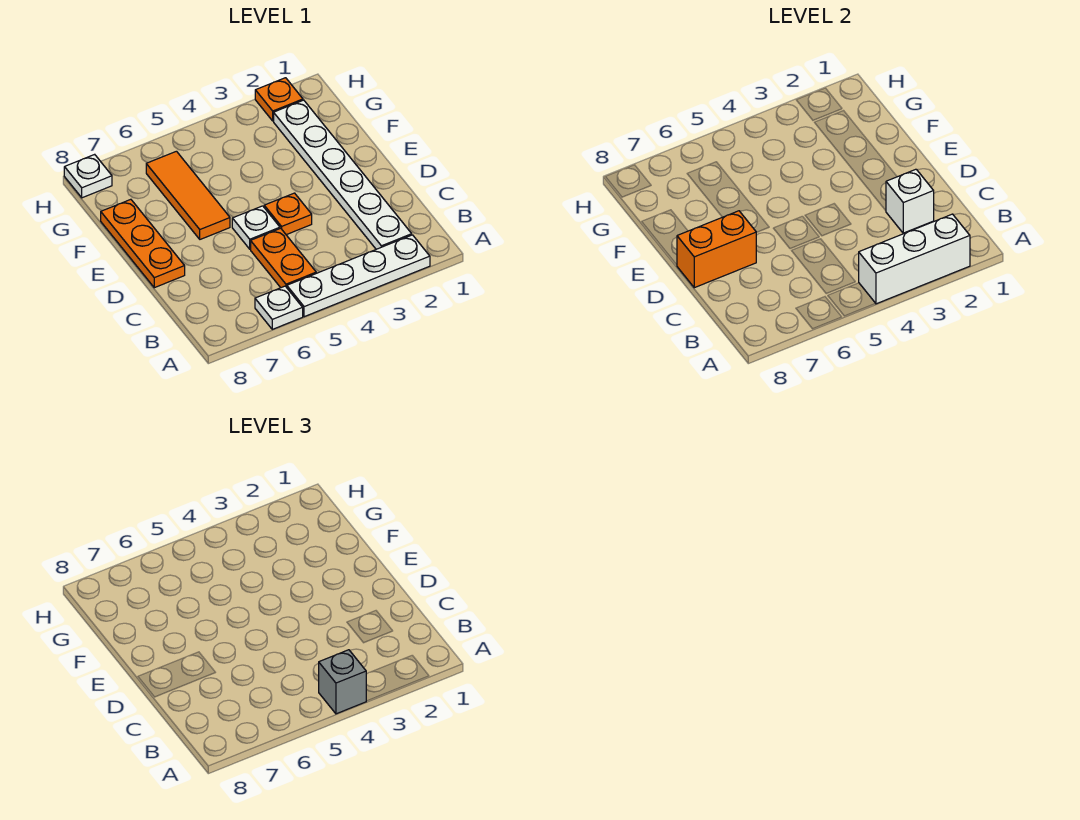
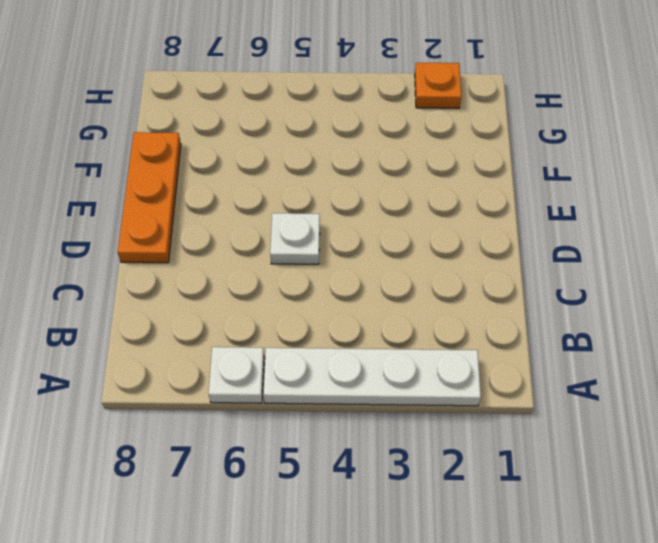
none -> white 1x6 plate [274,100,412,249]
none -> orange 1x2 plate [251,228,316,288]
none -> orange 1x1 plate [264,193,312,235]

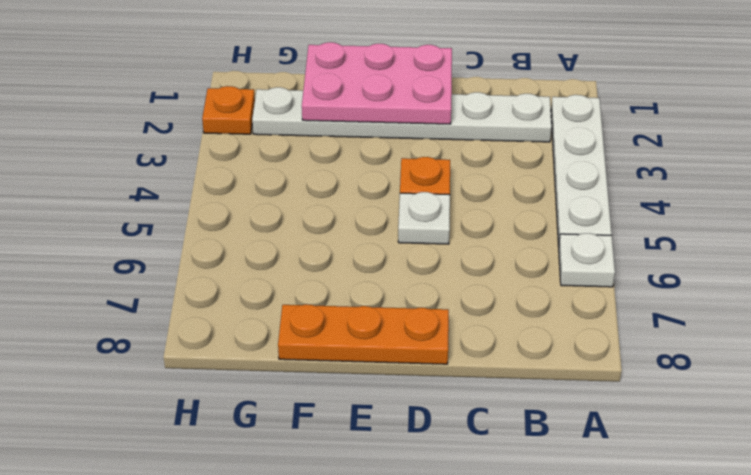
pink 2x3 plate [302,42,452,124] -> none
none -> orange 1x2 plate [251,228,316,288]
none -> orange 1x3 tile [146,151,230,239]
none -> white 1x1 plate [64,154,112,198]

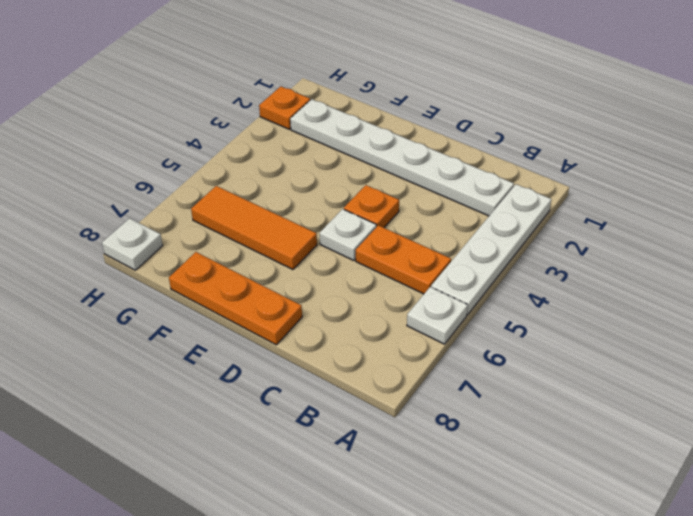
none -> white 1x3 brick [859,214,970,304]
none -> white 1x1 brick [886,169,934,233]
none -> orange 1x2 brick [677,211,756,288]

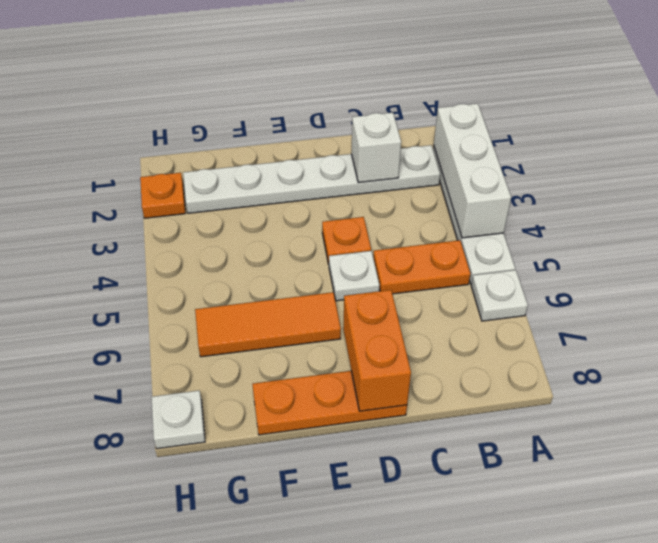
none -> grey 1x1 brick [319,650,366,714]

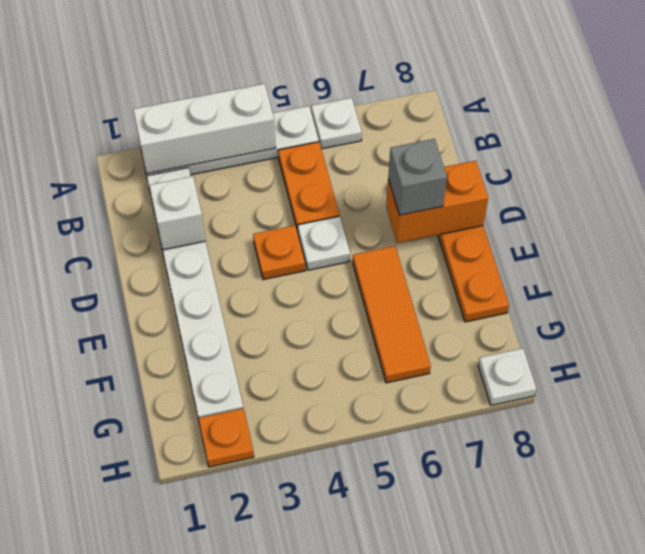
grey 1x1 brick [388,139,447,215] -> grey 1x1 brick moved to [319,650,366,714]

